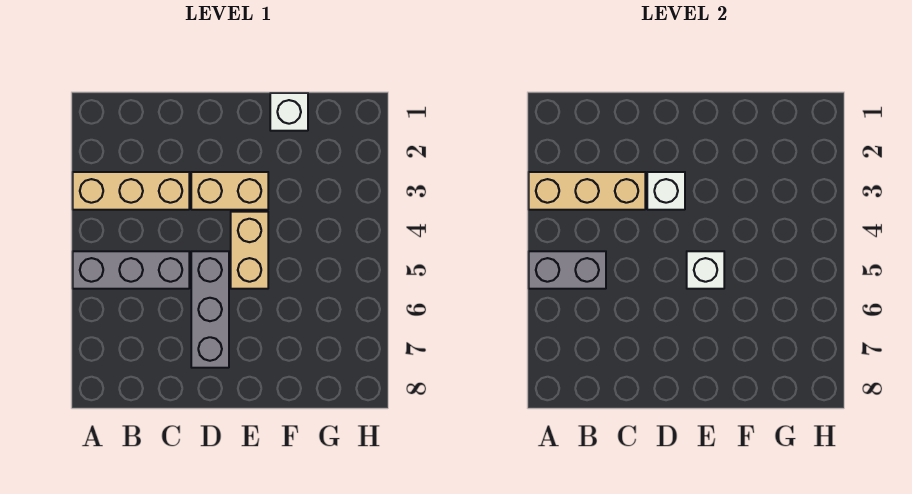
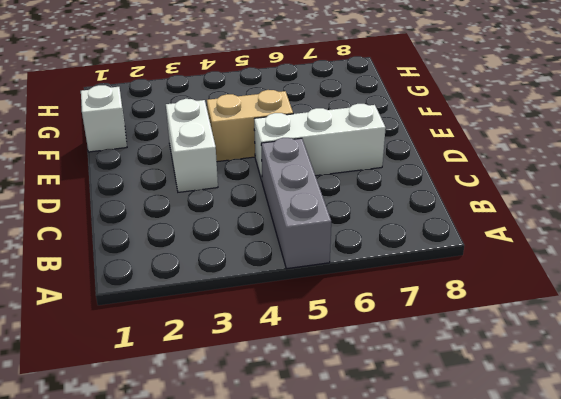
white 1x2 brick [166,99,218,192] -> tan 1x2 brick [191,172,268,210]
white 1x3 brick [254,104,386,181] -> grey 1x3 brick [191,251,229,368]
none -> tan 1x3 brick [73,172,189,210]
none -> tan 1x3 brick [529,172,645,210]

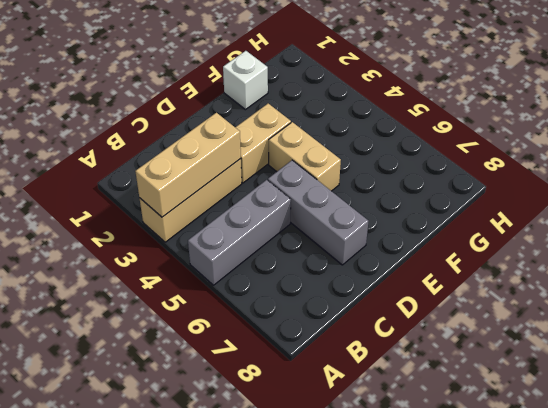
none -> grey 1x2 brick [529,251,606,289]
none -> white 1x1 brick [647,172,685,210]

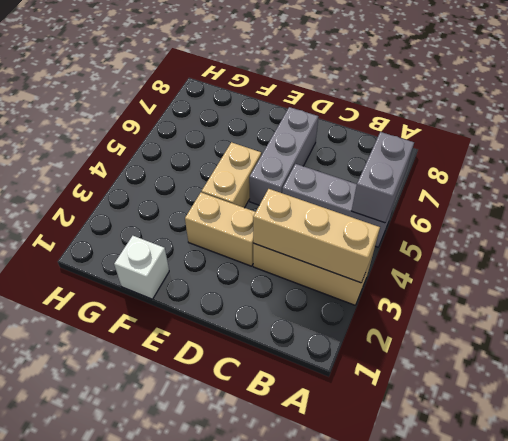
grey 1x2 brick [351,132,414,223] -> grey 1x2 brick turned to [529,251,606,289]
none -> white 1x1 brick [647,172,685,210]
none -> white 1x1 brick [687,251,724,289]

